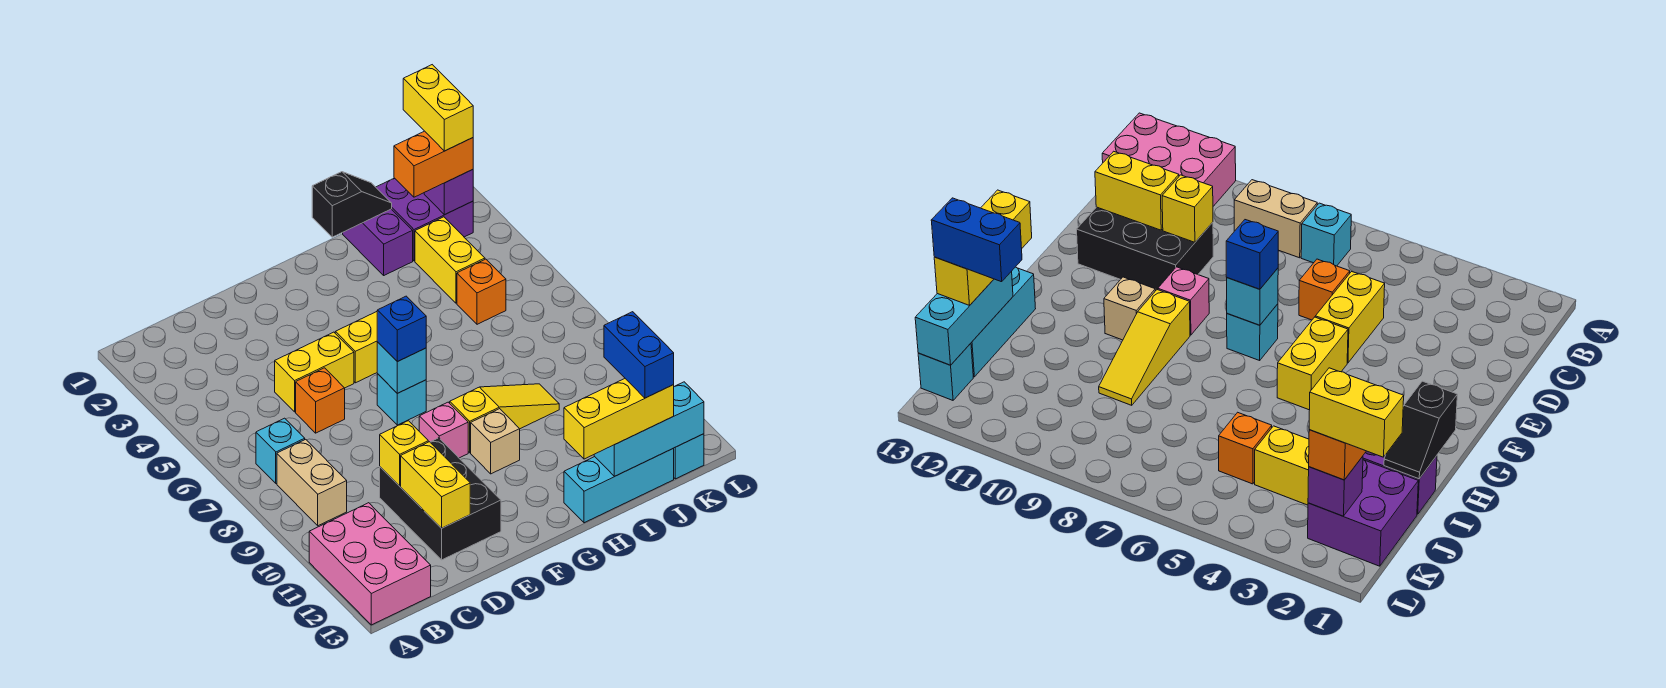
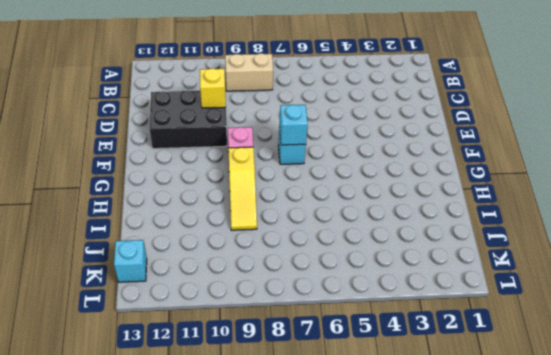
none -> pink 2x3 brick [309,503,431,625]
none -> cyan 1x1 brick [256,418,305,483]
none -> yellow 1x2 brick [275,332,354,412]

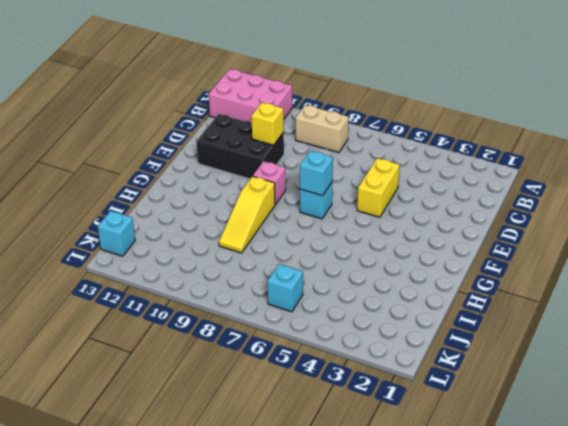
cyan 1x1 brick [267,264,303,312] -> cyan 1x1 brick moved to [256,418,305,483]
none -> orange 1x1 brick [296,368,345,433]
none -> yellow 1x2 brick [335,312,377,383]
none -> tan 1x1 brick [471,409,520,474]

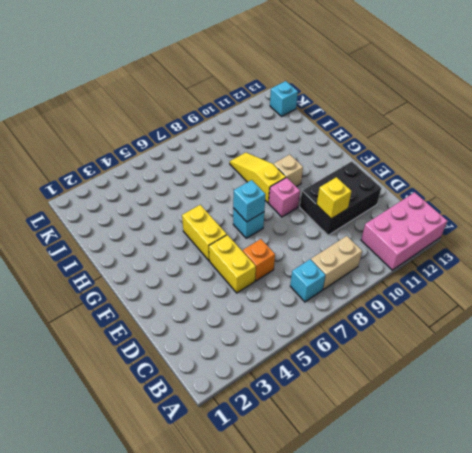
none -> cyan 1x3 brick [564,448,674,523]
none -> purple 1x2 brick [343,209,413,275]
none -> purple 2x2 brick [376,178,473,261]

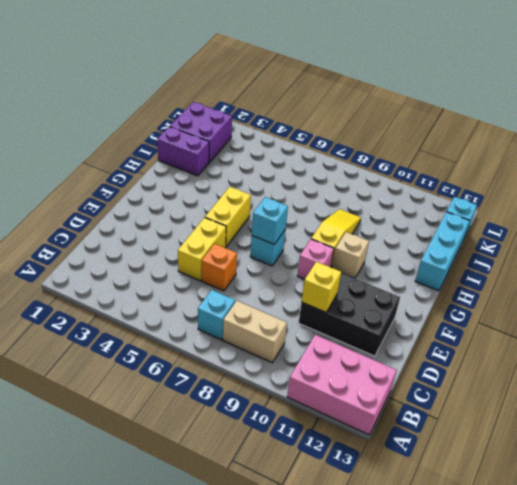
none -> yellow 1x2 brick [415,217,485,303]
none -> orange 1x1 brick [457,259,506,324]
none -> yellow 1x2 brick [401,442,470,528]

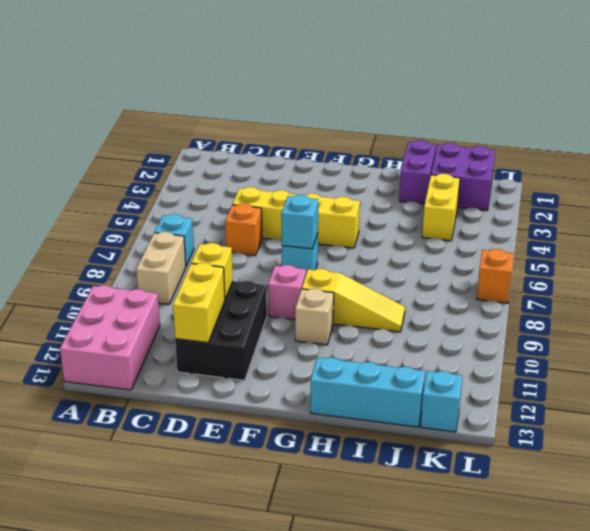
orange 1x1 brick [477,249,514,303] -> orange 1x1 brick moved to [457,259,506,324]
none -> black 1x2 slope [312,172,392,237]
none -> cyan 1x3 brick [594,382,704,476]
none -> purple 1x1 brick [424,170,473,215]

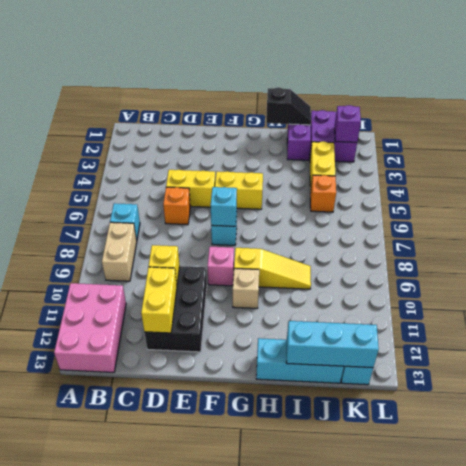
none -> blue 1x1 brick [377,296,426,362]
none -> yellow 1x3 brick [564,379,674,459]
none -> orange 1x2 brick [394,131,473,197]

